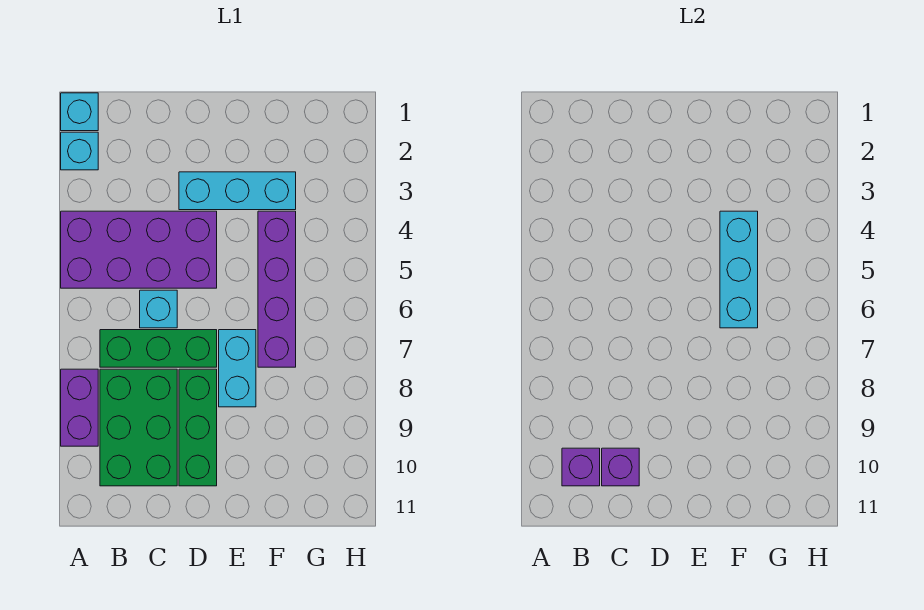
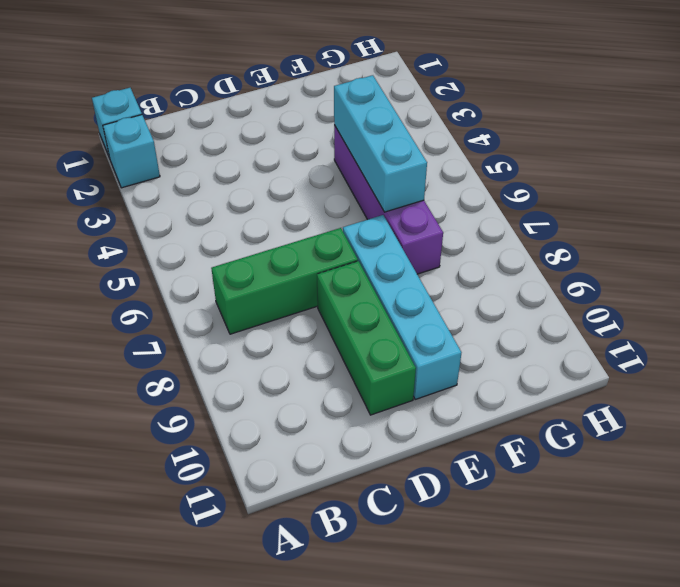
cyan 1x4 brick [343,215,461,399] -> cyan 1x2 brick [219,330,256,407]
none -> purple 2x4 brick [61,211,217,288]
none -> purple 1x2 brick [61,369,98,446]
none -> green 2x3 brick [100,369,177,486]

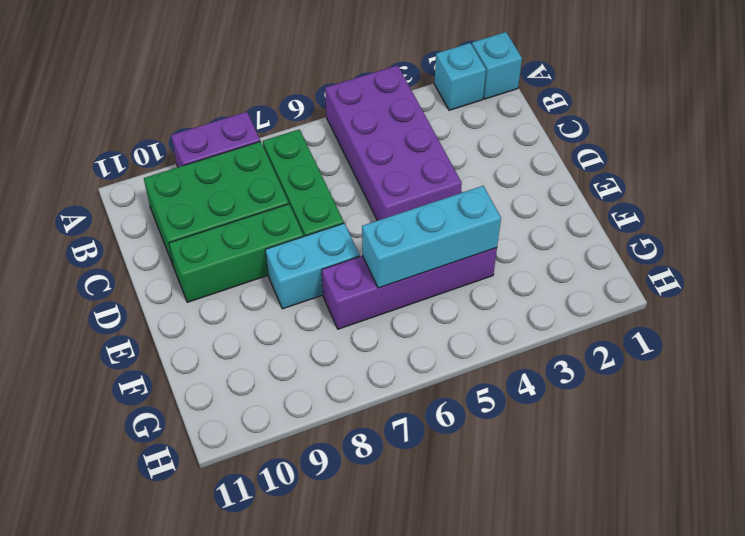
none -> cyan 1x1 brick [140,290,177,328]
none -> cyan 1x3 brick [179,172,296,210]
none -> purple 1x1 brick [562,448,600,486]

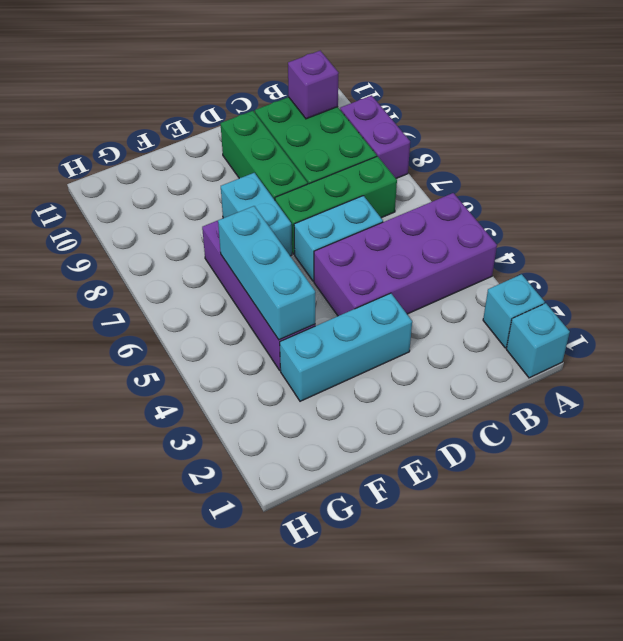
cyan 1x2 brick [294,196,383,281] -> cyan 1x1 brick [140,290,177,328]
none -> purple 1x1 brick [602,448,639,486]

